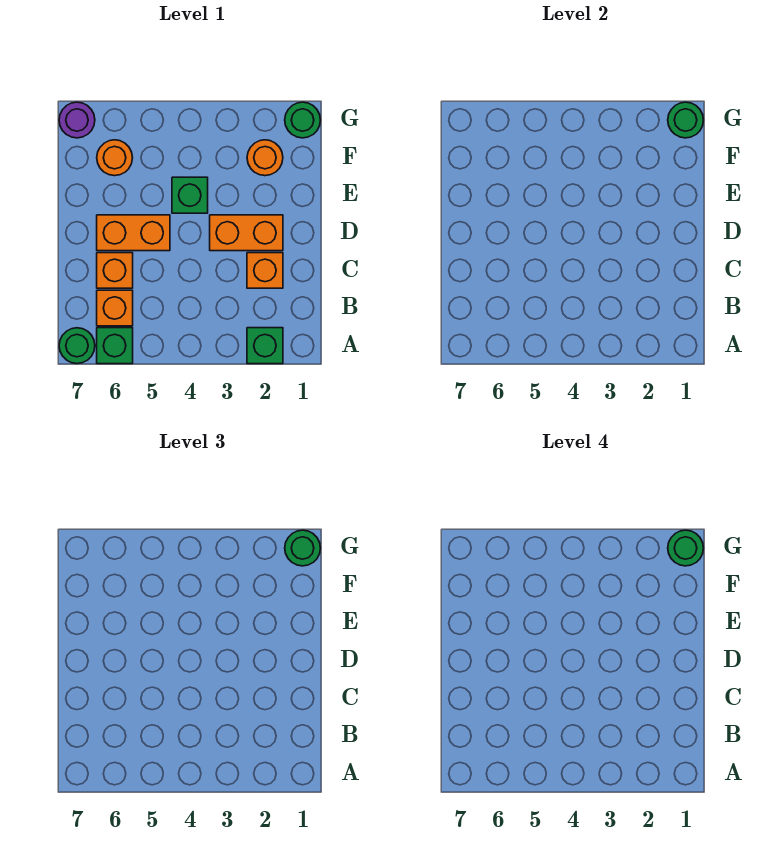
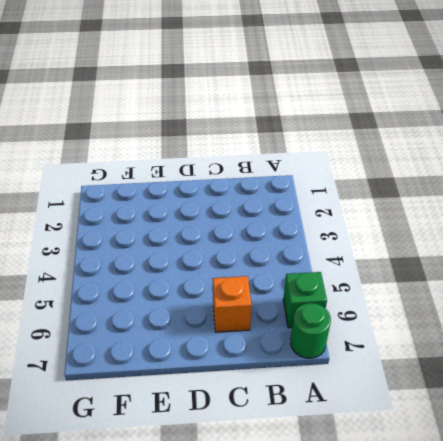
none -> green 1x1 brick [247,328,283,364]
none -> orange 1x1 brick [97,290,133,326]
none -> orange 1x1 brick [247,253,283,288]

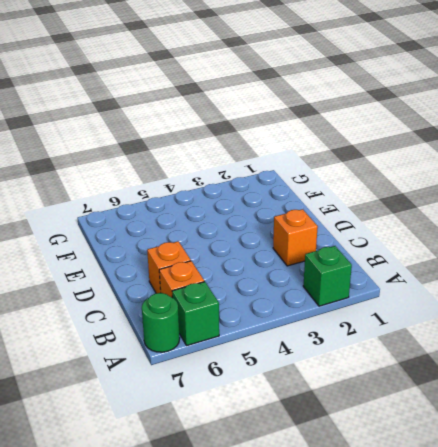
none -> orange 1x2 brick [210,215,283,251]
none -> orange 1x2 brick [97,215,170,251]
none -> green 1x1 brick [172,177,208,213]

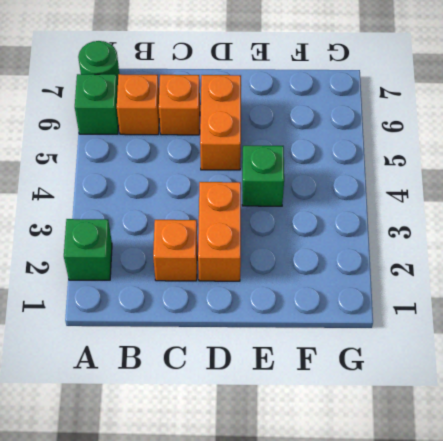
none -> orange 1x1 round brick [247,140,283,176]
none -> orange 1x1 round brick [97,140,133,176]
none -> green 1x1 round brick [285,102,320,138]

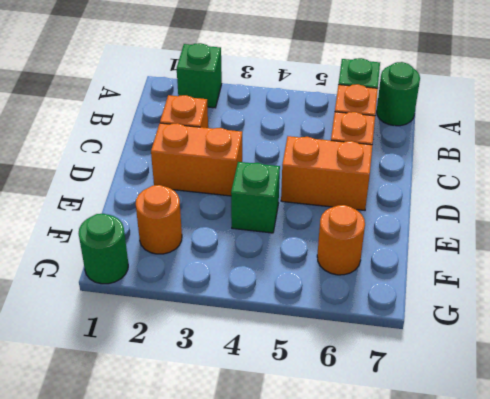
none -> purple 1x1 round brick [59,102,95,138]
none -> green 1x1 round brick [668,102,703,138]
none -> green 1x1 round brick [285,530,320,566]

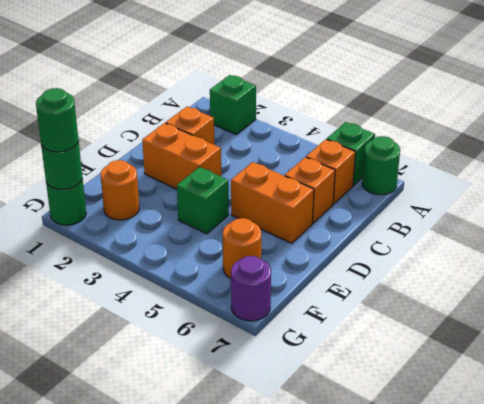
none -> green 1x1 round brick [668,530,703,566]

